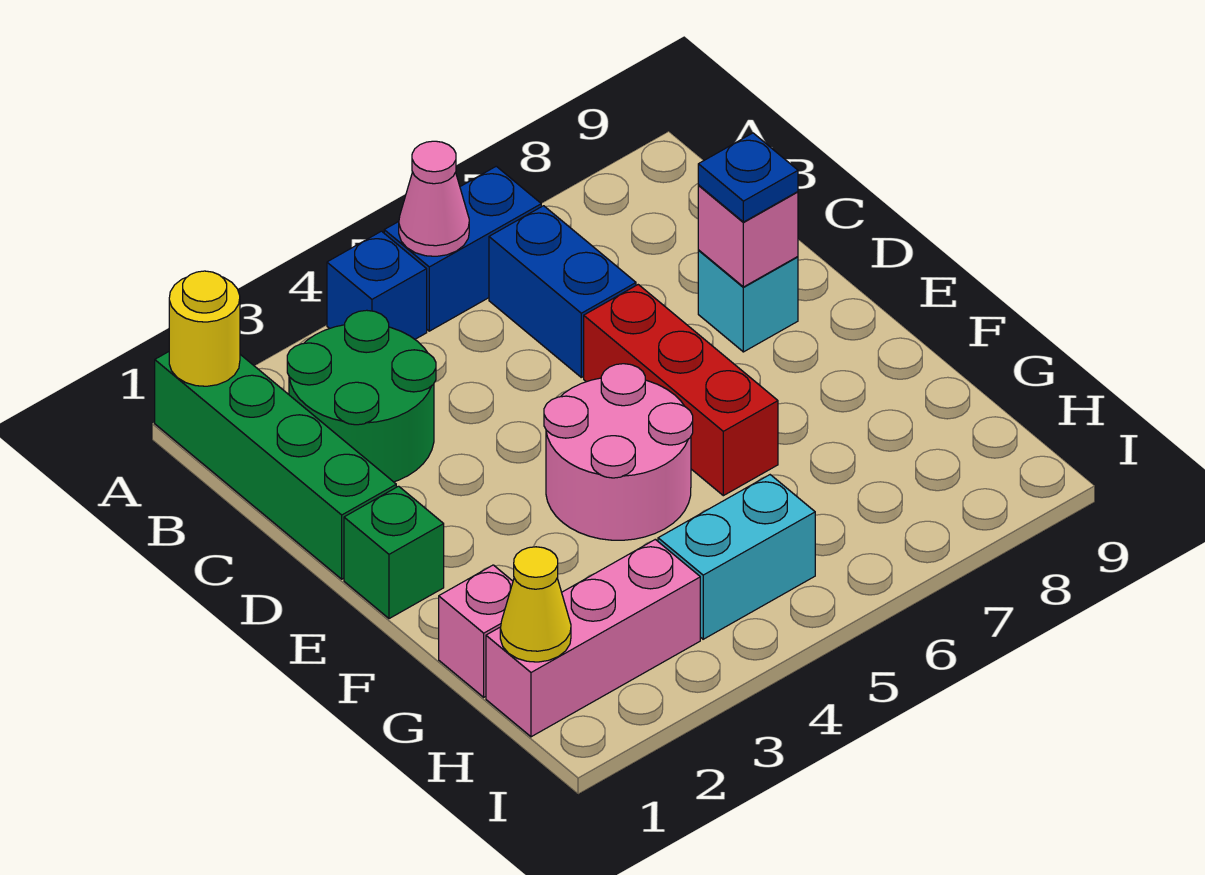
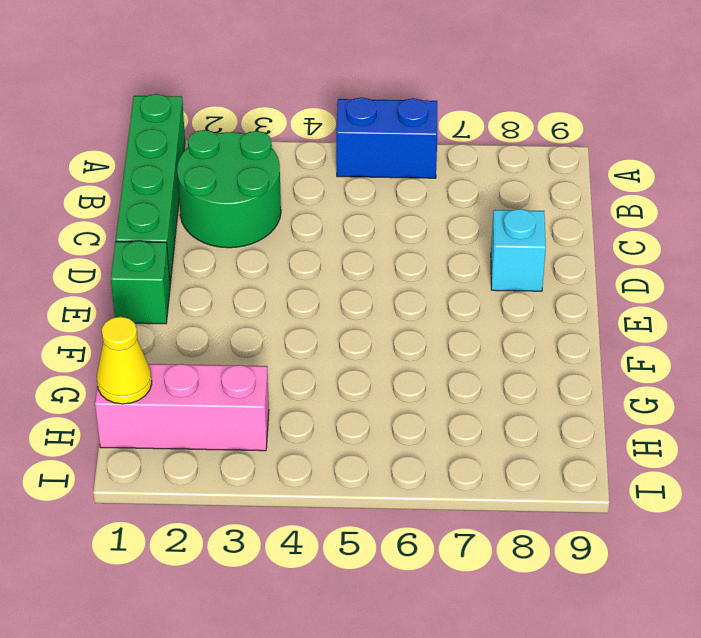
none -> blue 1x1 brick [327,231,427,339]
none -> blue 1x2 brick [489,206,636,377]
none -> red 1x3 brick [584,285,778,496]

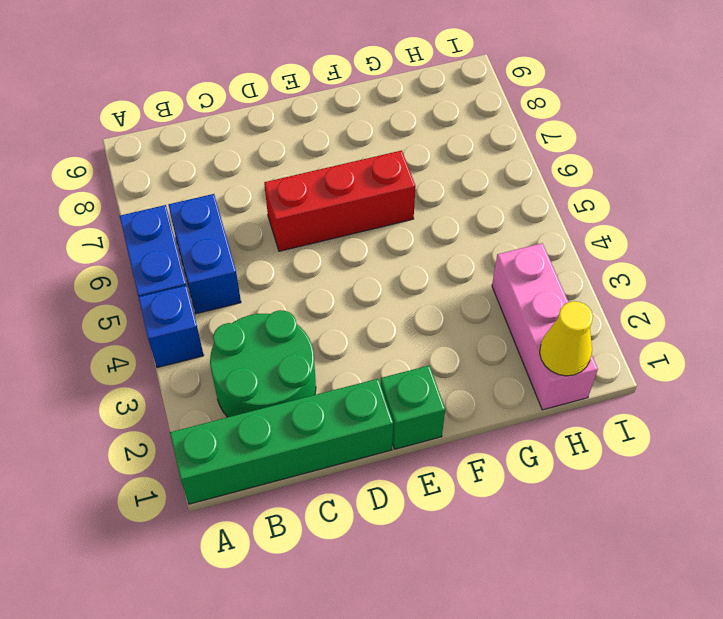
blue 1x2 brick [168,194,241,314] -> blue 1x2 brick turned to [489,206,636,377]
none -> cyan 1x1 brick [698,251,798,352]
none -> pink 2x2 round brick [544,364,693,540]
none -> pink 1x1 brick [439,565,513,697]

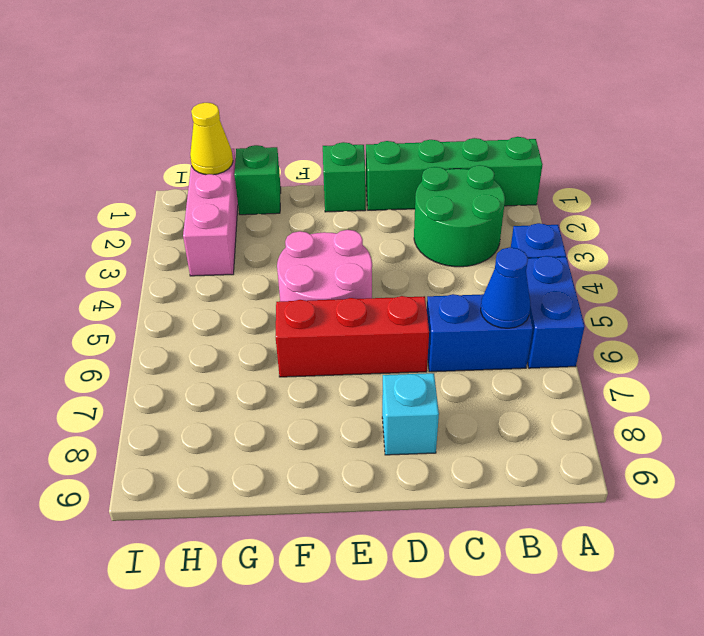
blue 1x1 cone [481,247,530,328] -> none
green 1x1 brick [234,145,281,215] -> pink 1x1 brick [439,565,513,697]
none -> cyan 1x2 brick [658,475,815,639]
none -> yellow 1x1 round brick [169,271,240,386]
none -> pink 1x1 cone [399,141,469,256]

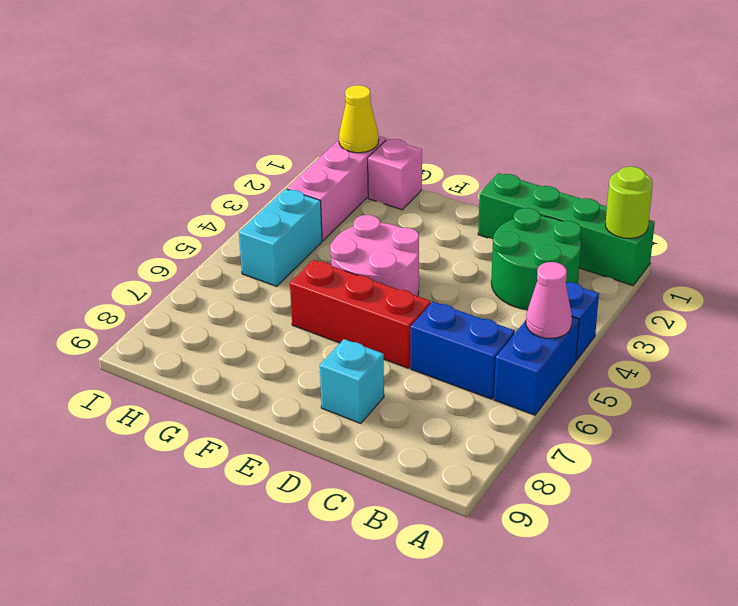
lime 1x1 round brick [606,167,653,238] -> yellow 1x1 round brick [169,271,240,386]
none -> green 1x1 brick [344,486,444,619]
none -> pink 1x1 brick [698,186,798,287]
none -> blue 1x1 plate [698,133,798,222]

